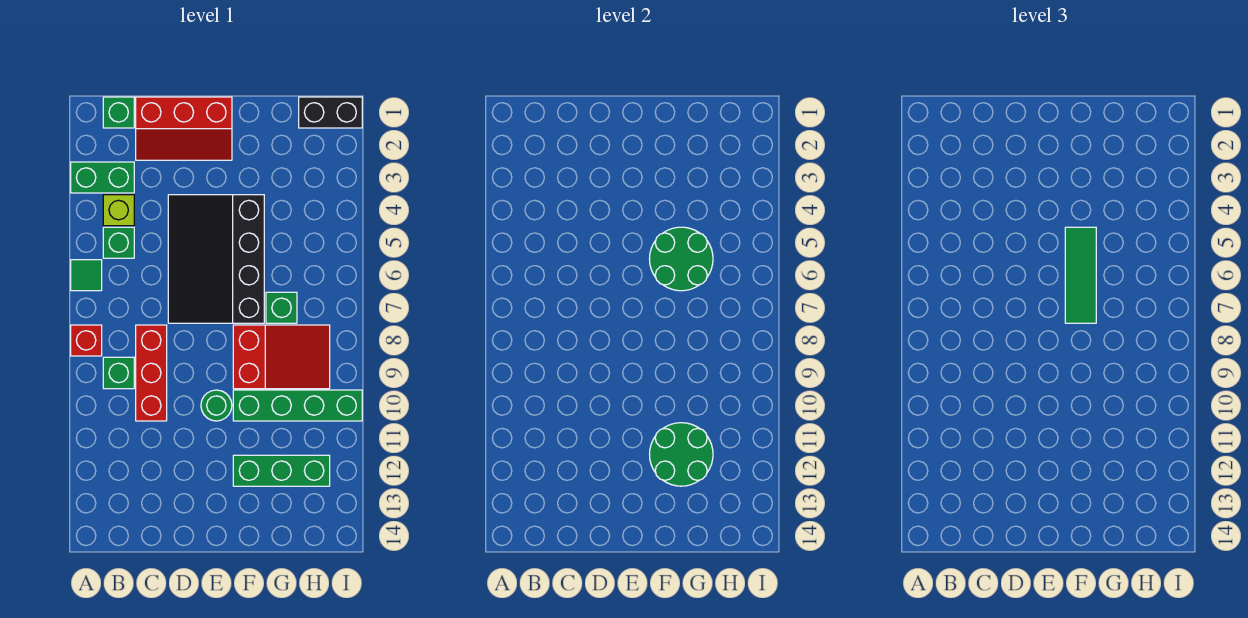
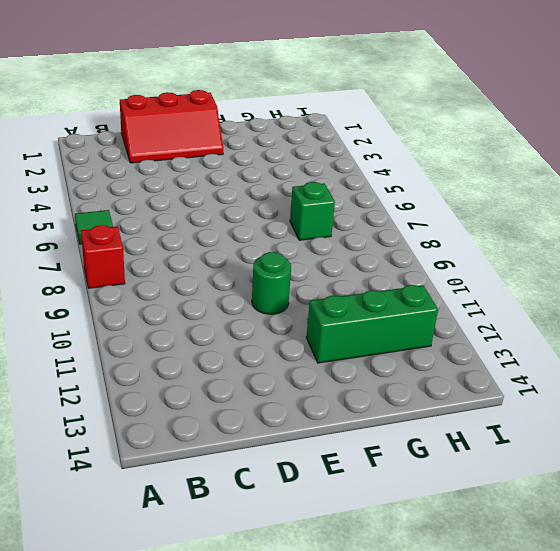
none -> green 1x2 brick [71,162,134,193]
none -> green 1x1 brick [103,97,134,128]
none -> lime 1x1 brick [103,195,134,226]

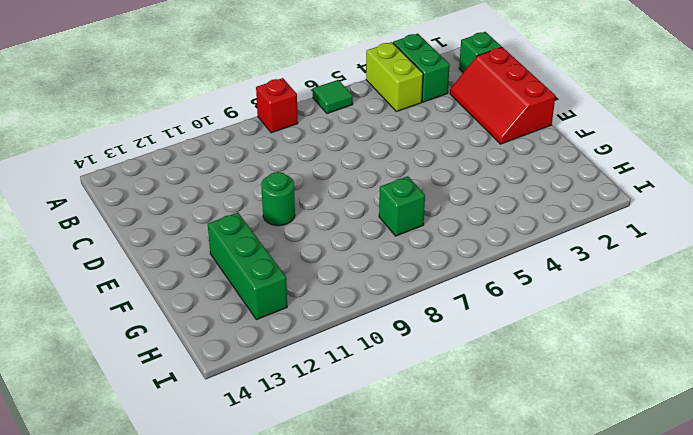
lime 1x2 brick [366,42,423,112] -> lime 1x1 brick [103,195,134,226]
none -> green 1x1 brick [103,227,134,258]
none -> green 1x1 brick [103,357,134,389]
none -> red 1x3 brick [136,325,167,421]

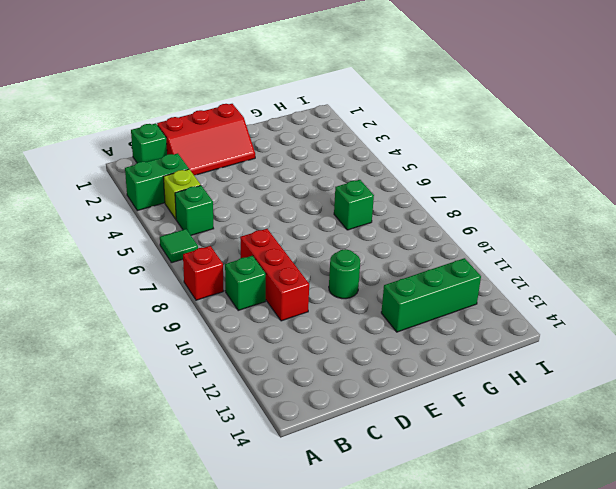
none -> black 3x4 slope [168,195,264,323]
none -> red 2x3 slope [233,325,330,389]
none -> green 1x4 brick [233,390,362,421]

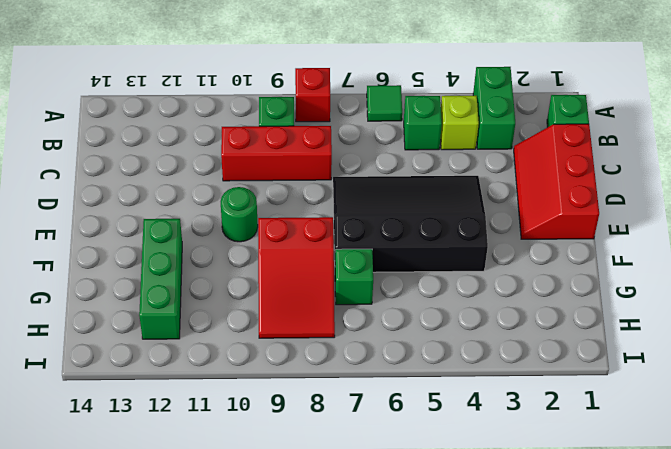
none -> green 1x4 brick [233,390,362,421]
none -> black 1x2 brick [299,97,362,128]
none -> green 2x2 round brick [650,227,713,291]

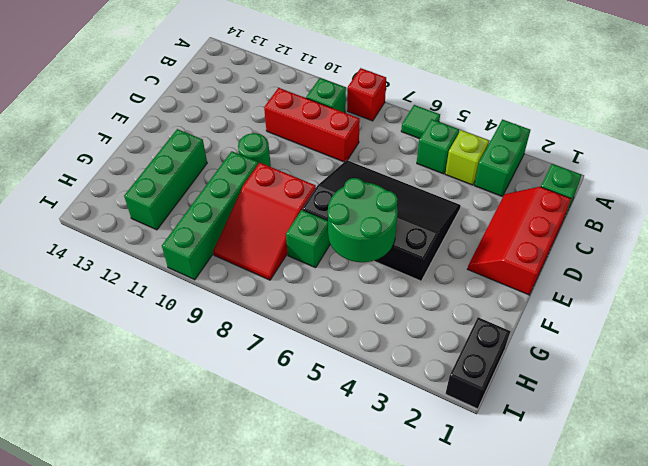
none -> green 2x2 round brick [650,423,713,486]
none -> green 1x3 tile [1065,227,1096,323]

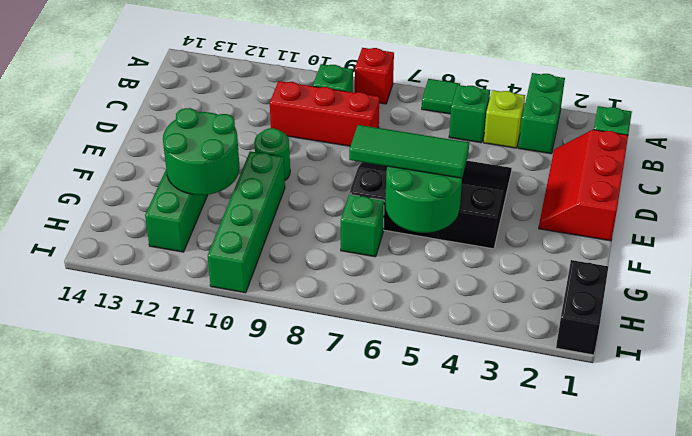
none -> red 2x3 slope [233,325,330,389]

